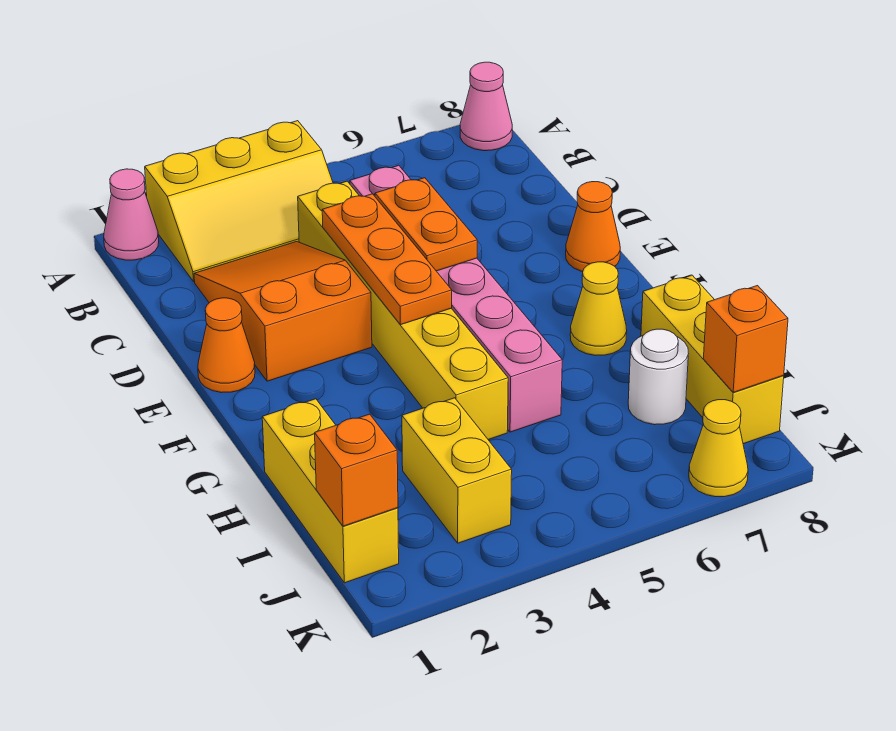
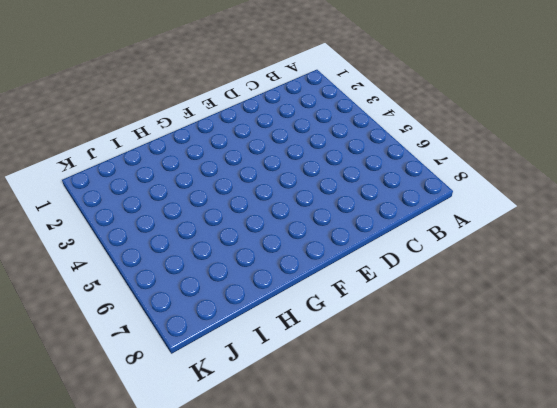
none -> pink 1x1 cone [104,169,159,260]
none -> yellow 2x3 slope [145,121,333,282]
none -> pink 1x1 cone [460,62,512,151]

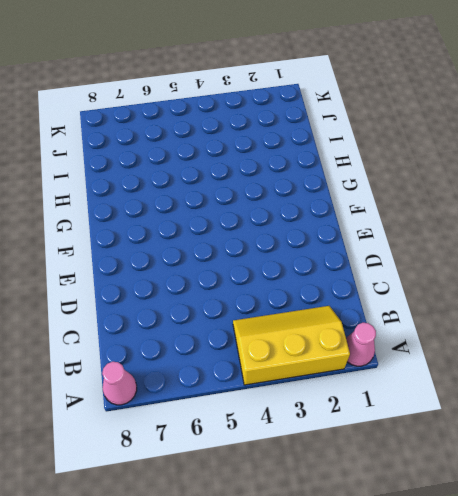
none -> orange 2x3 slope [194,242,372,381]
none -> yellow 1x6 brick [298,181,508,440]
none -> pink 1x6 brick [350,165,562,432]

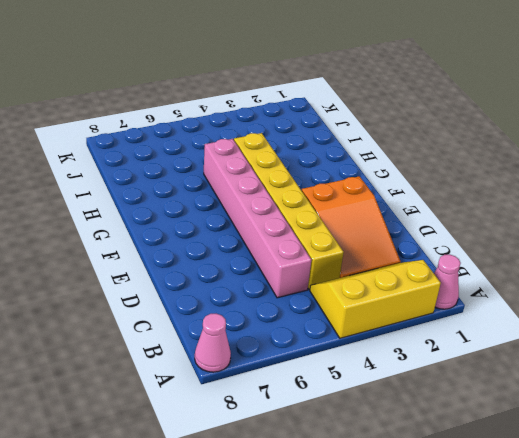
none -> orange 1x1 cone [198,298,255,393]
none -> orange 1x1 cone [566,182,620,272]
none -> yellow 1x1 cone [570,262,627,356]

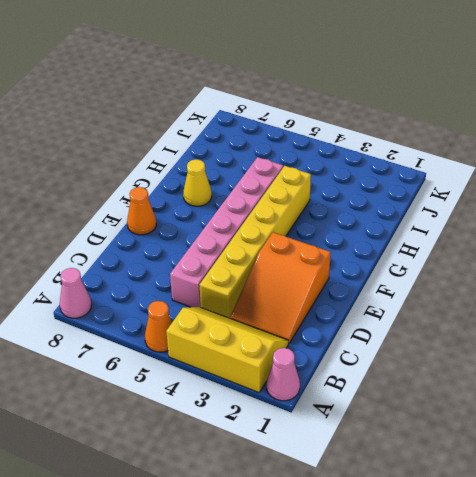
orange 1x1 cone [145,301,172,352] -> orange 1x1 cone moved to [198,298,255,393]
none -> yellow 1x3 brick [262,399,399,583]
none -> yellow 1x3 brick [641,275,784,444]
none -> yellow 1x2 brick [402,398,512,543]

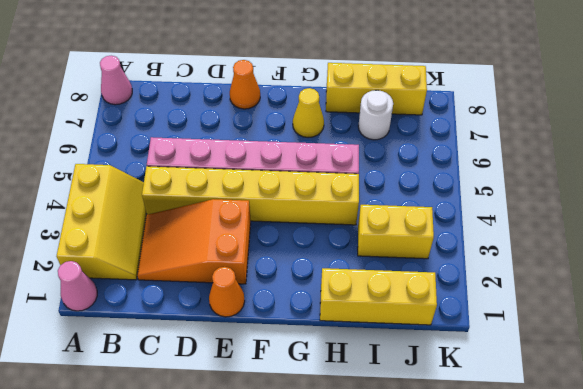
none -> yellow 1x1 cone [689,400,748,497]
none -> orange 1x3 plate [322,194,452,325]
none -> orange 1x2 plate [375,178,477,271]

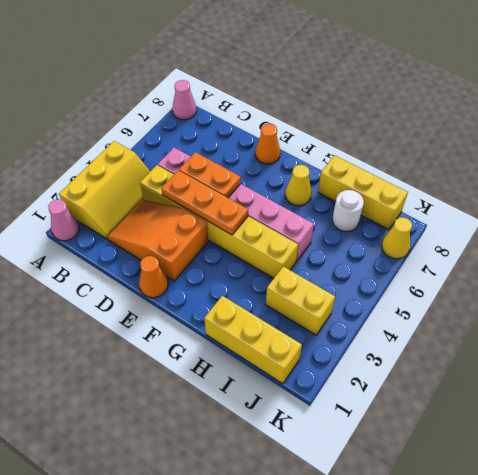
none -> orange 1x1 brick [315,414,398,526]
none -> orange 1x1 brick [703,286,788,392]

